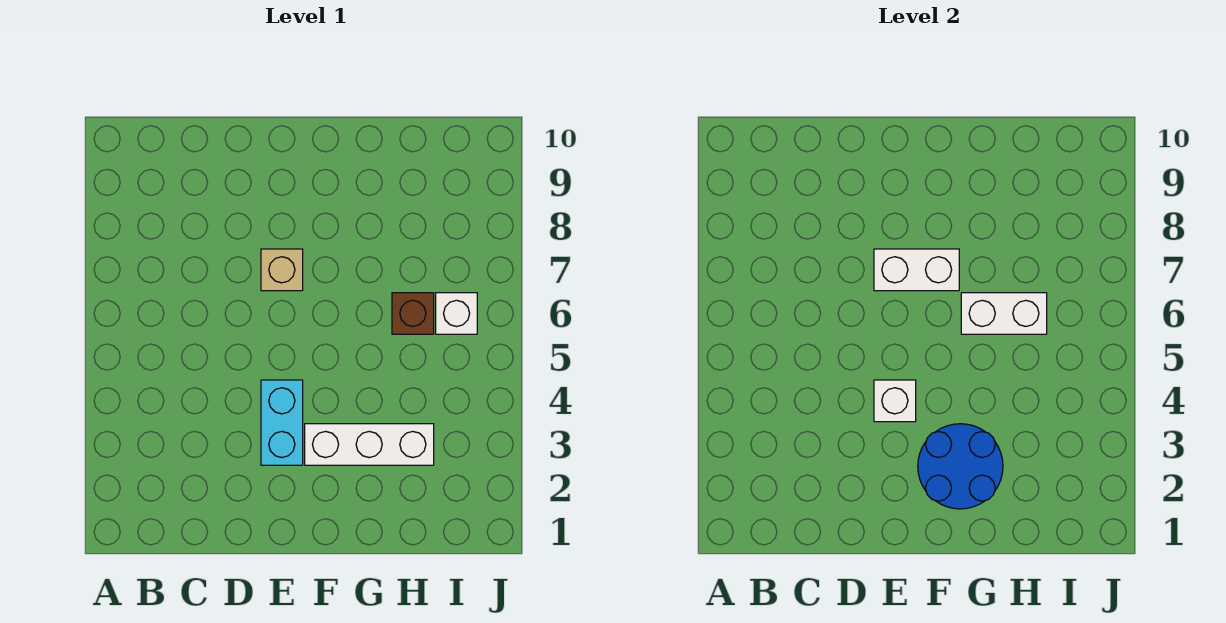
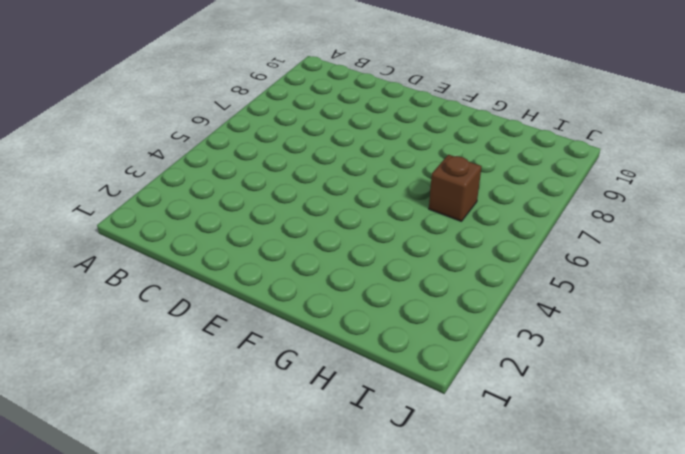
none -> cyan 1x2 brick [261,380,303,465]
none -> tan 1x1 brick [261,249,303,291]

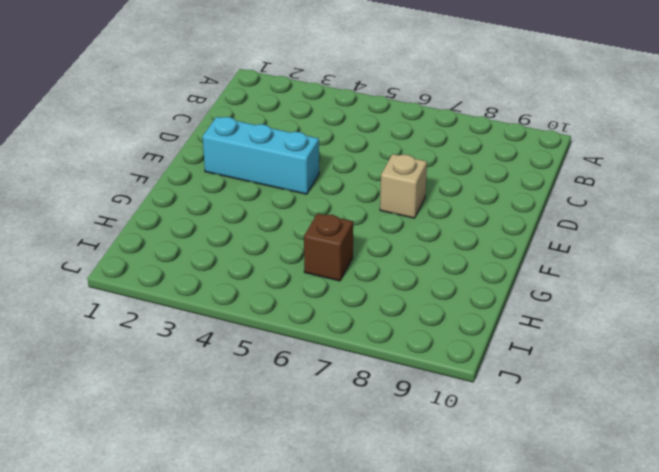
cyan 1x3 brick [203,117,319,194] -> cyan 1x2 brick [261,380,303,465]
none -> white 1x3 brick [305,424,434,465]
none -> white 1x1 brick [436,293,477,334]

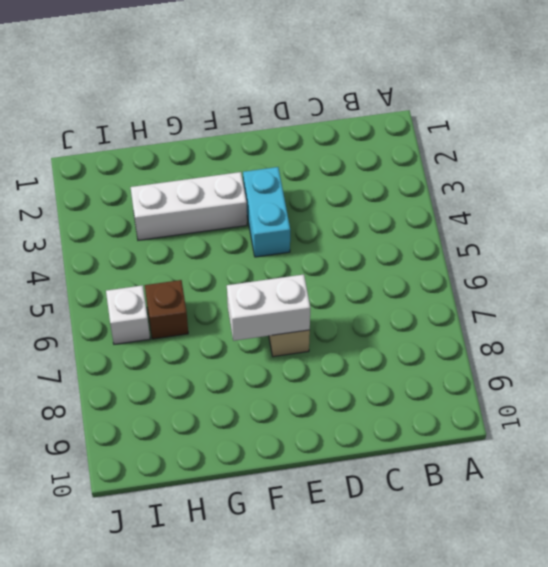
none -> white 1x1 brick [874,380,916,422]
none -> blue 2x2 round brick [918,424,1003,509]

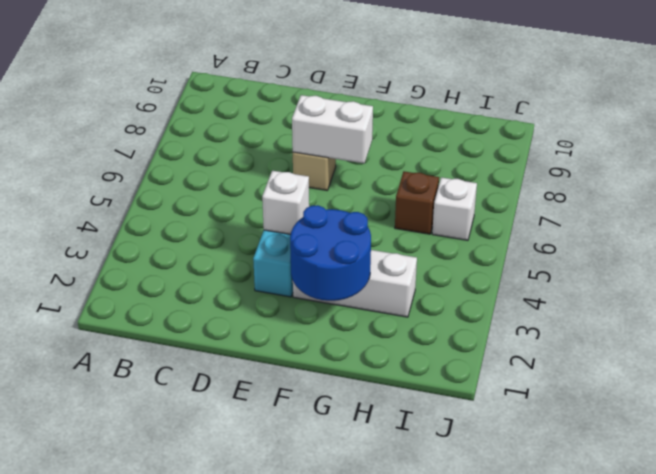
none -> white 1x2 brick [961,293,1047,334]

